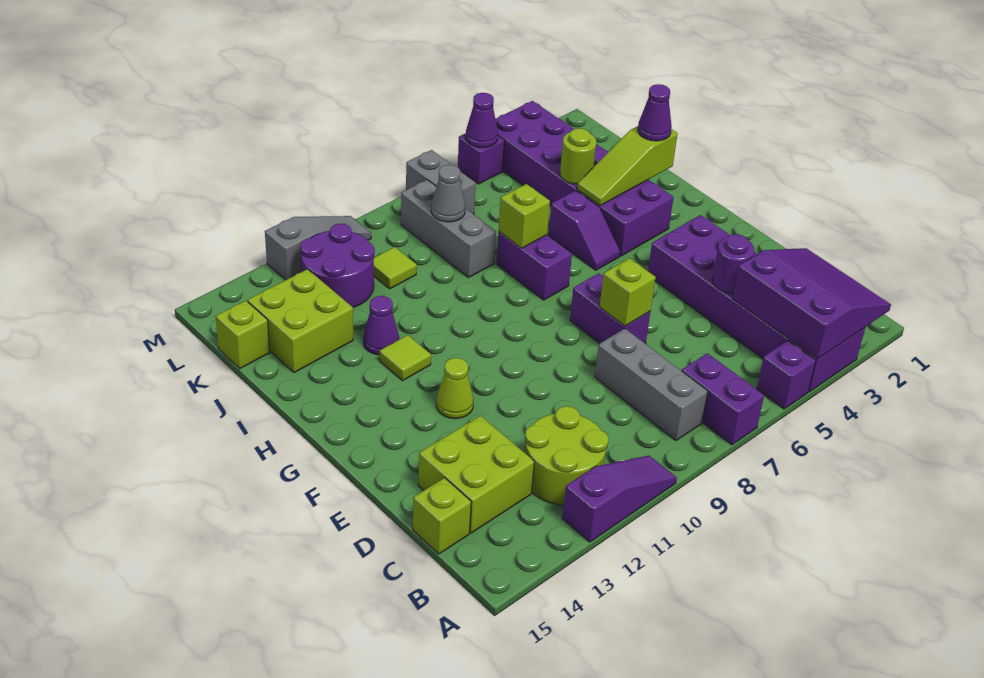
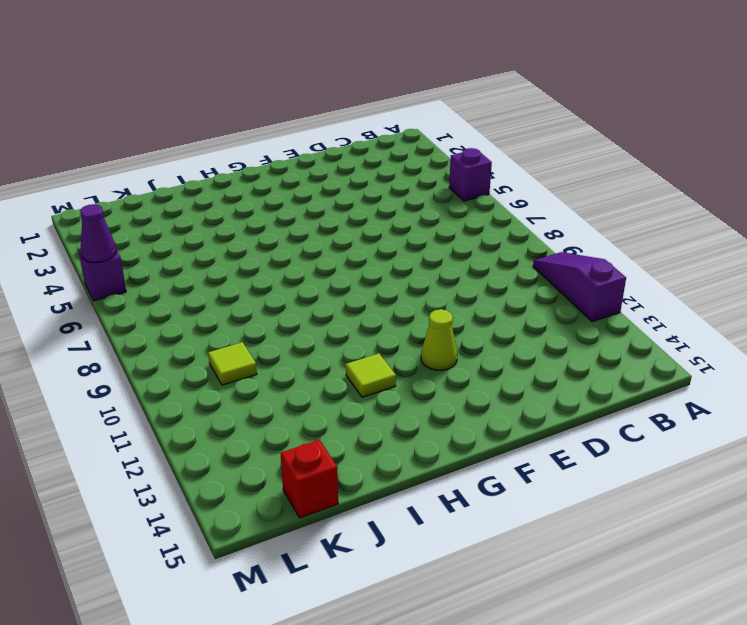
red 1x1 brick [280,440,338,518] -> lime 1x1 brick [216,301,270,369]
none -> purple 2x6 brick [648,215,865,392]
none -> purple 1x2 brick [682,353,764,445]
none -> grey 1x3 brick [595,329,708,441]
none -> lime 2x2 round brick [525,406,608,505]

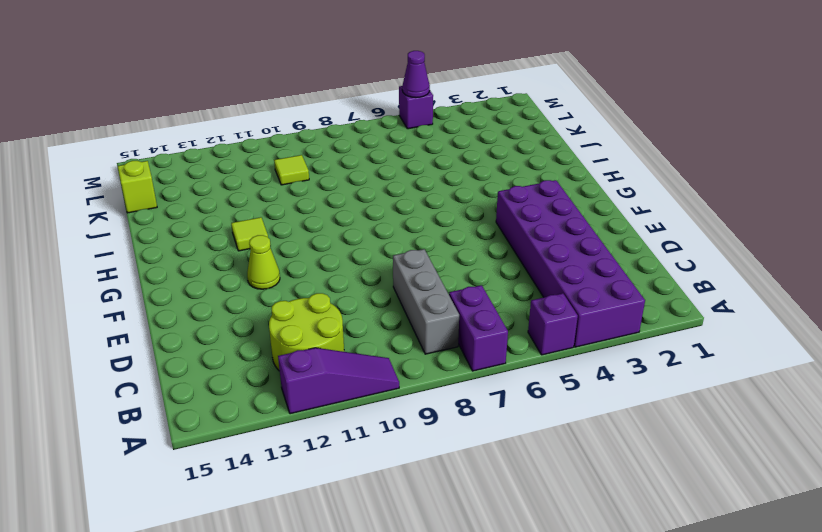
none -> lime 2x2 brick [418,416,534,533]
none -> lime 1x1 brick [413,478,471,554]
none -> purple 1x2 brick [570,273,650,344]
none -> purple 2x6 brick [496,101,674,256]

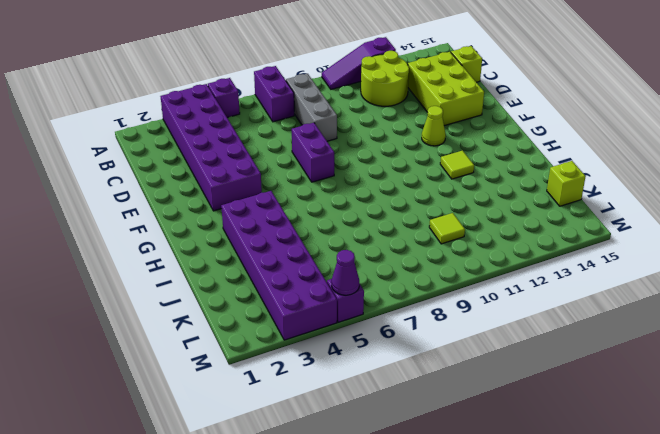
lime 2x3 brick [408,52,484,126] -> lime 2x2 brick [418,416,534,533]
none -> purple 1x2 slope [549,190,621,270]
none -> purple 1x2 brick [496,232,572,300]
none -> purple 1x1 cone [363,296,399,355]
none -> grey 1x3 brick [401,180,496,278]

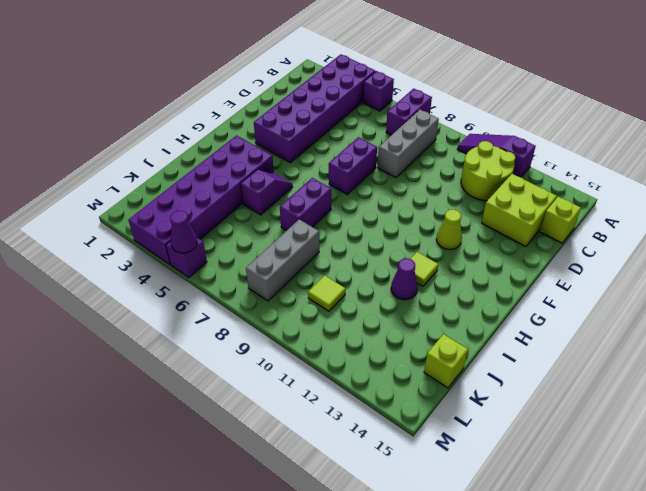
none -> lime 2x2 brick [248,269,353,373]
none -> purple 2x2 round brick [300,224,375,307]
none -> grey 1x2 brick [406,150,476,214]
none -> grey 1x3 slope [265,216,371,280]

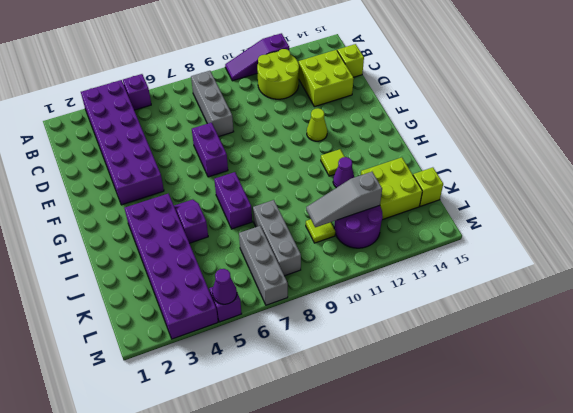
grey 1x3 brick [239,226,288,305] -> grey 1x2 brick [406,150,476,214]
grey 1x3 slope [306,172,382,227] -> grey 1x3 slope moved to [265,216,371,280]
none -> purple 1x2 brick [682,353,764,445]
none -> purple 3x3 slope [733,248,891,359]
none -> purple 1x1 round brick [712,234,754,293]
none -> lime 1x1 brick [600,258,656,326]

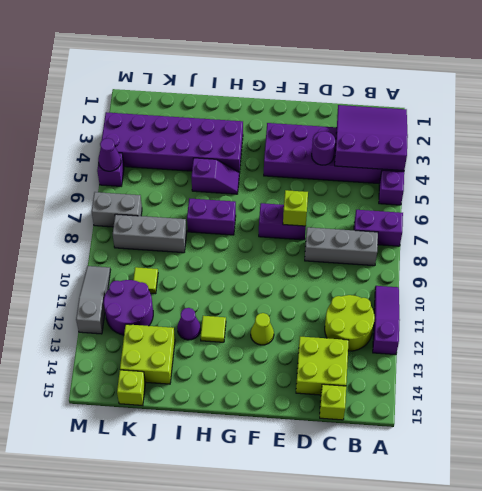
none -> lime 1x3 slope [577,126,678,205]
none -> lime 1x1 brick [499,184,550,248]
none -> lime 1x1 round brick [560,128,596,184]
none -> grey 1x1 cone [431,165,465,222]

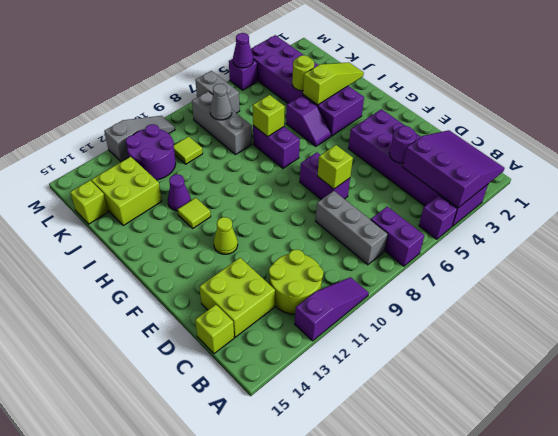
lime 1x3 slope [303,62,364,105] -> lime 1x3 slope turned to [577,126,678,205]
none -> purple 1x1 cone [638,84,672,141]

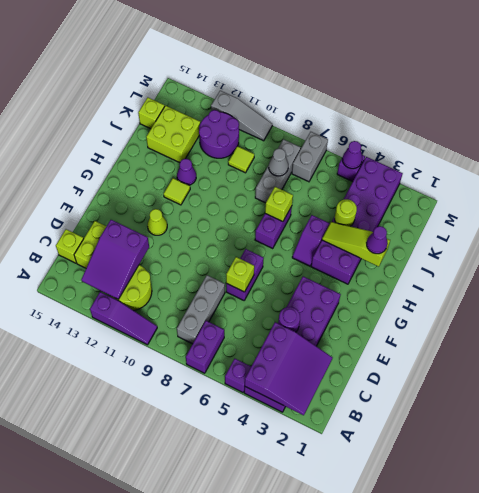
purple 2x3 slope [81,220,149,299] -> none

